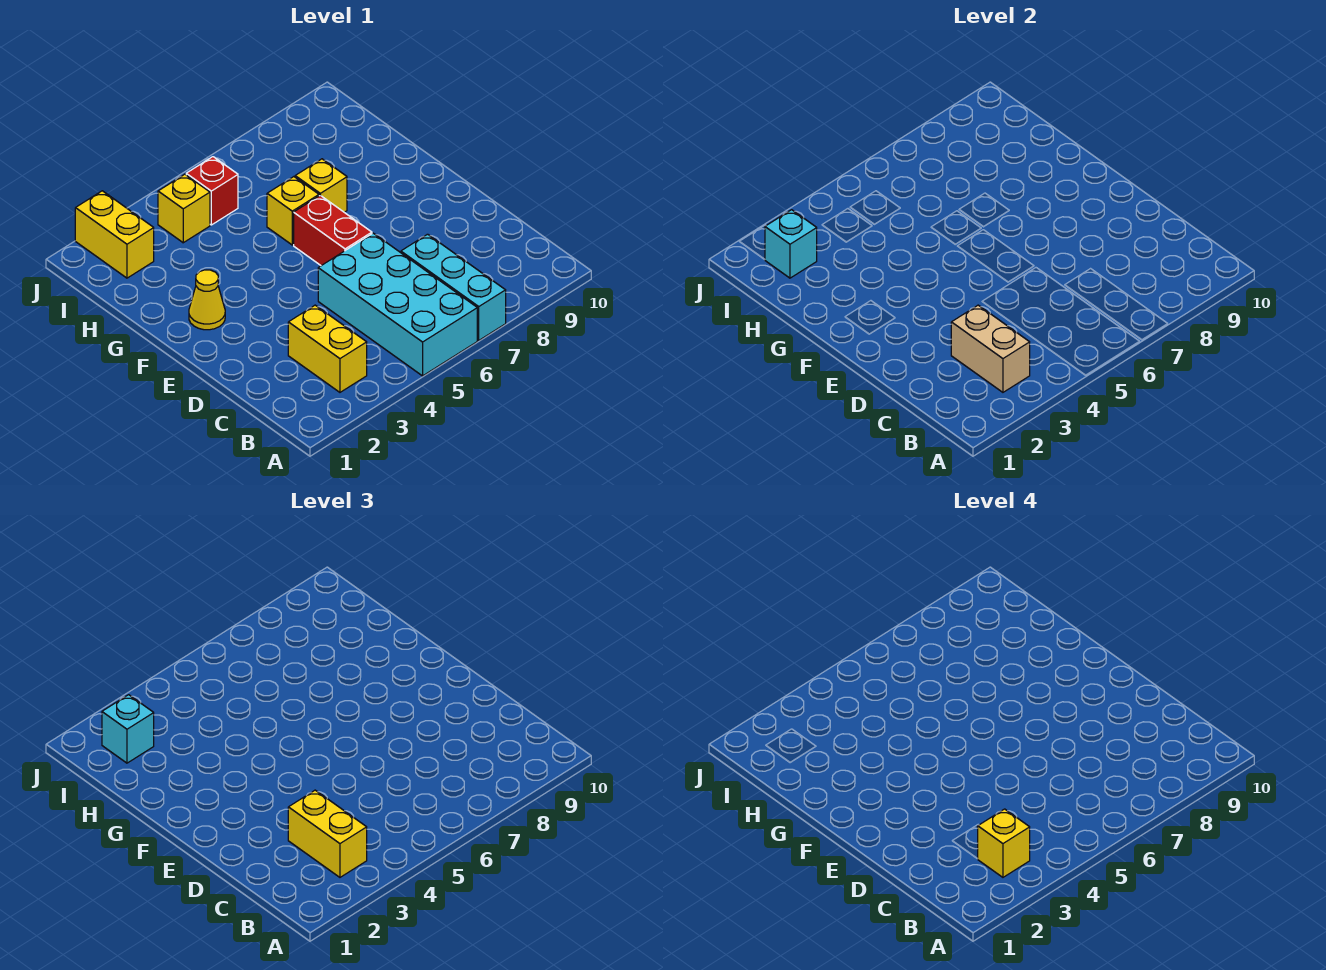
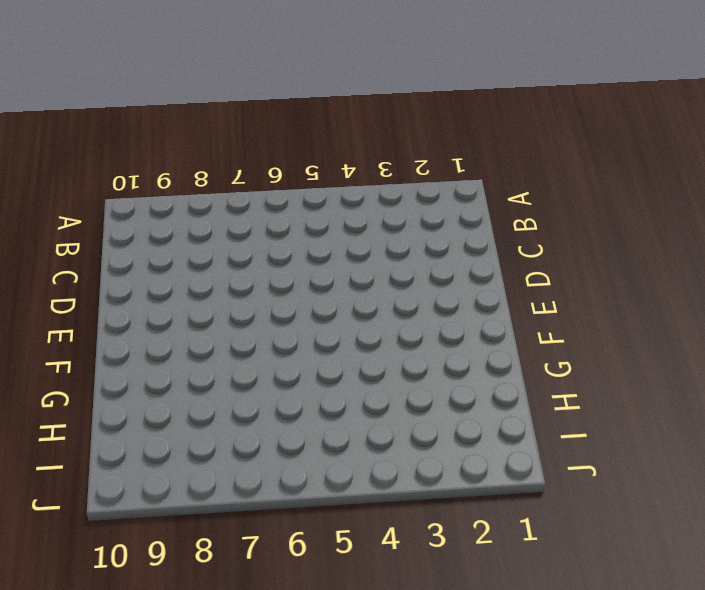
none -> cyan 2x4 brick [318,233,477,376]
none -> cyan 1x3 brick [401,234,506,340]
none -> yellow 1x2 brick [288,305,367,392]

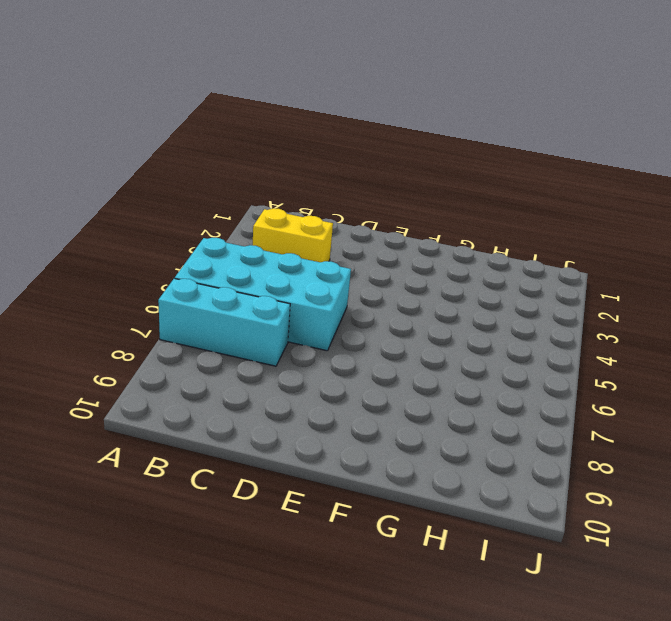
none -> red 1x2 brick [294,195,372,266]
none -> yellow 1x1 cone [189,270,225,330]
none -> yellow 1x1 brick [267,177,319,245]

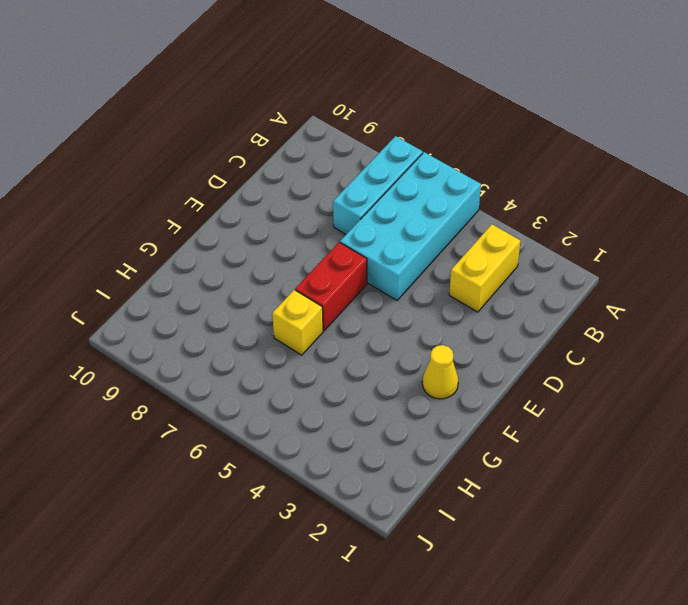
none -> yellow 1x1 brick [295,159,347,212]
none -> yellow 1x2 brick [75,191,154,278]
none -> yellow 1x1 brick [158,174,210,243]

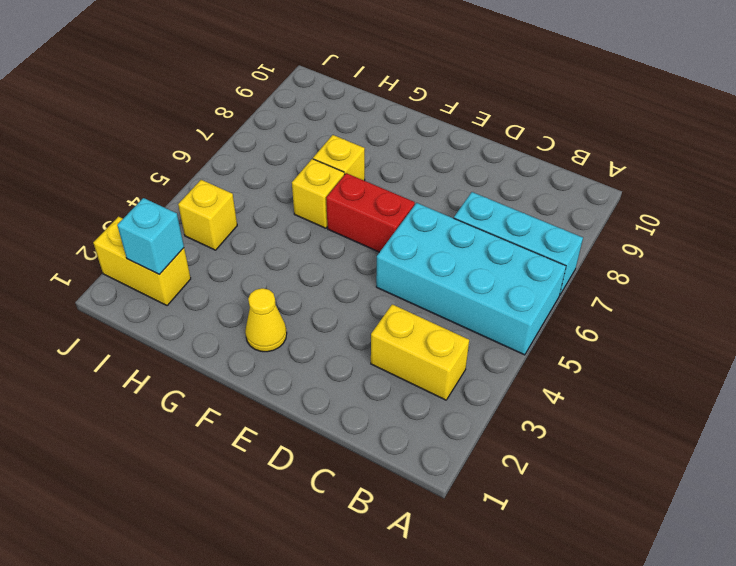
none -> red 1x1 brick [186,157,238,225]
none -> tan 1x2 brick [951,305,1030,392]
none -> yellow 1x2 brick [288,790,367,877]

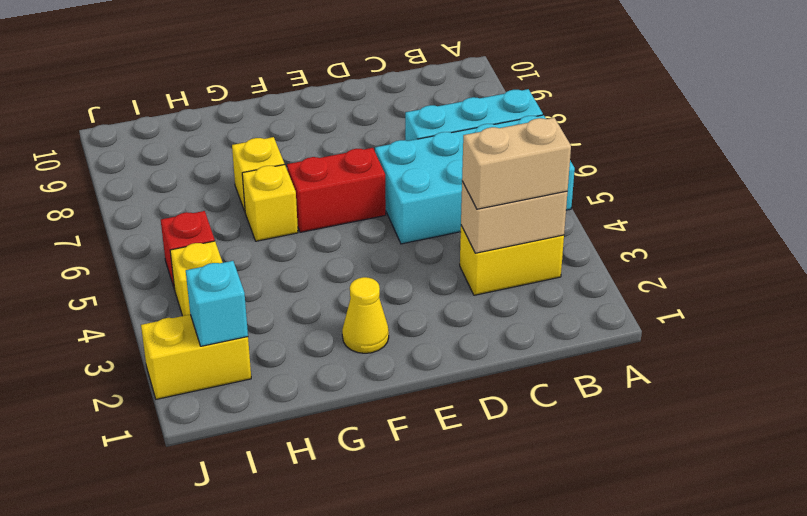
tan 1x2 brick [462,118,571,209] -> yellow 1x2 brick [288,790,367,877]
none -> cyan 1x1 brick [102,695,154,763]
none -> yellow 1x1 brick [978,809,1030,877]

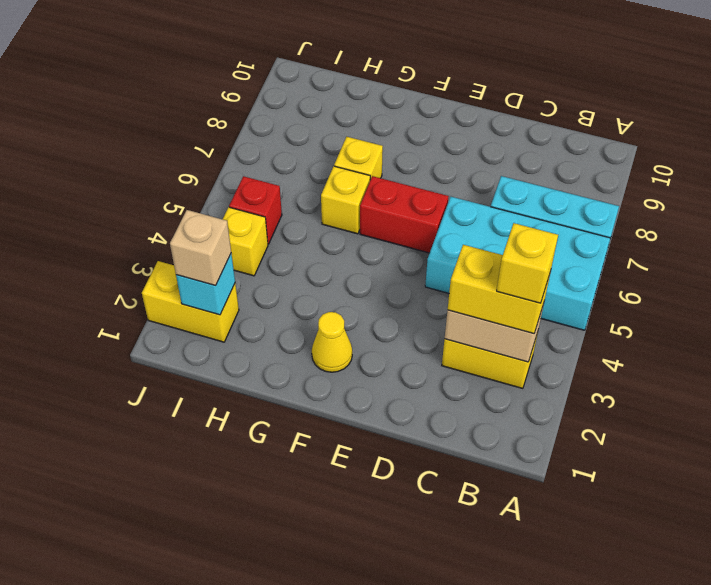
tan 1x1 brick [170,210,231,286] -> cyan 1x1 brick [102,695,154,763]

